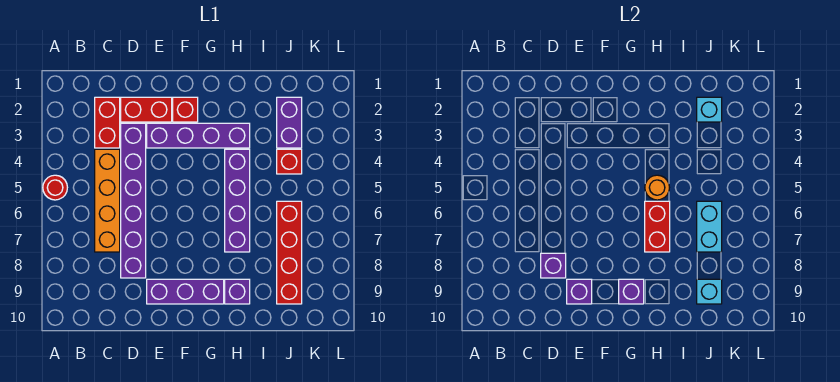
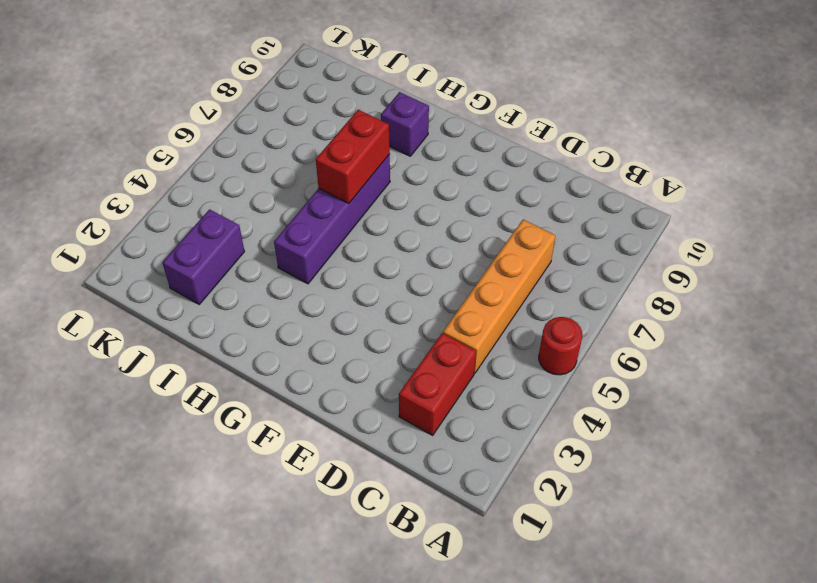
none -> red 1x2 brick [121,97,172,122]
none -> purple 1x6 brick [121,123,146,278]
none -> purple 1x4 brick [147,123,250,148]

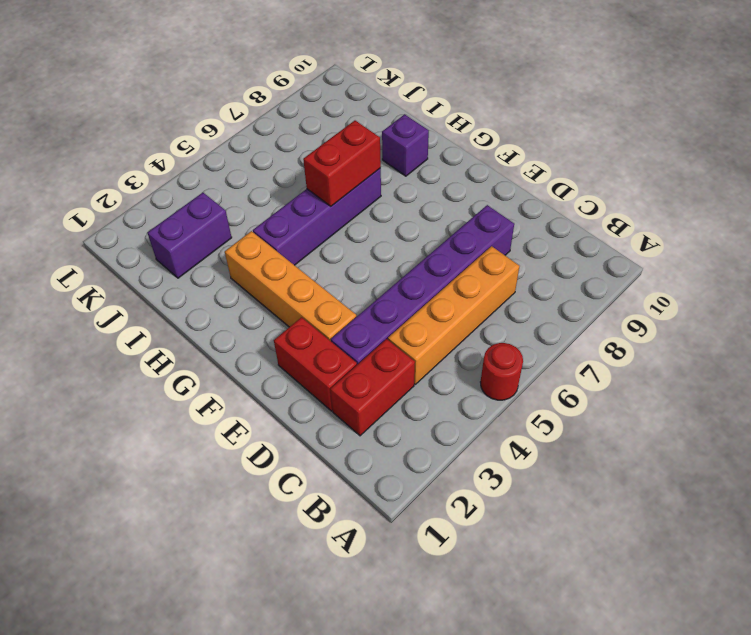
orange 1x4 brick [225,231,357,341] -> purple 1x4 brick [147,123,250,148]
none -> purple 1x3 brick [147,279,224,304]
none -> red 1x1 brick [173,97,198,122]
none -> red 1x1 brick [277,149,302,174]

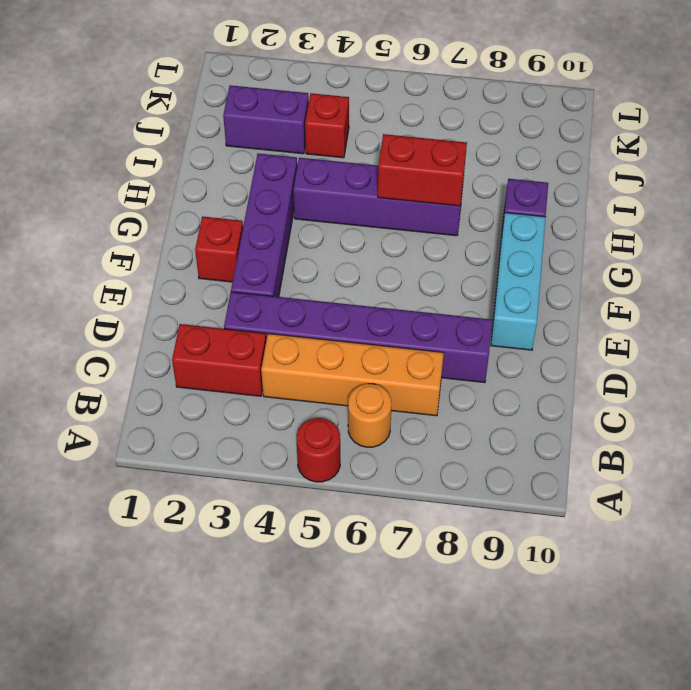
orange 1x1 round brick [348,384,392,447] -> orange 1x1 round brick moved to [645,175,669,200]
cyan 1x3 brick [491,213,546,350] -> purple 1x3 brick [147,279,224,304]
none -> red 1x2 brick [121,97,172,122]
none -> red 1x4 brick [277,201,302,304]
none -> purple 1x1 brick [541,253,566,278]

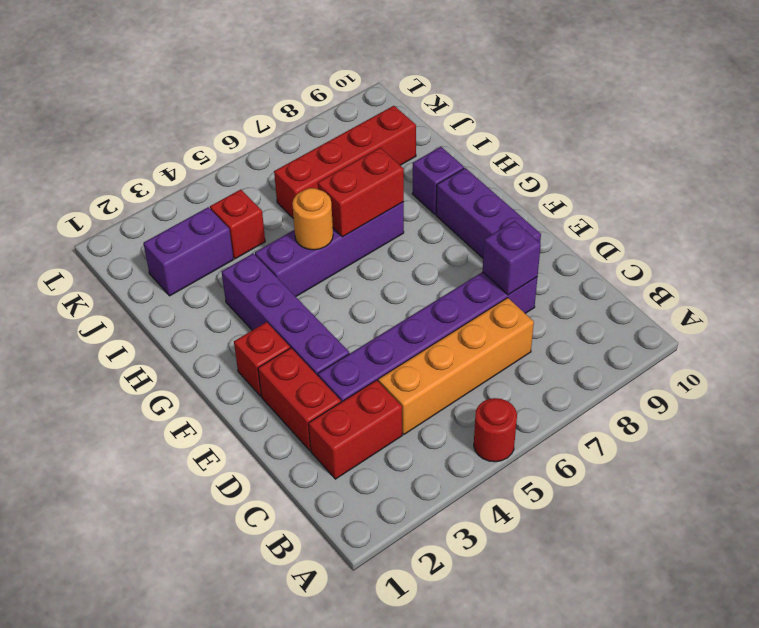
none -> purple 1x1 brick [567,279,592,304]
none -> purple 1x1 brick [619,279,644,304]
none -> cyan 1x1 brick [697,97,722,122]

